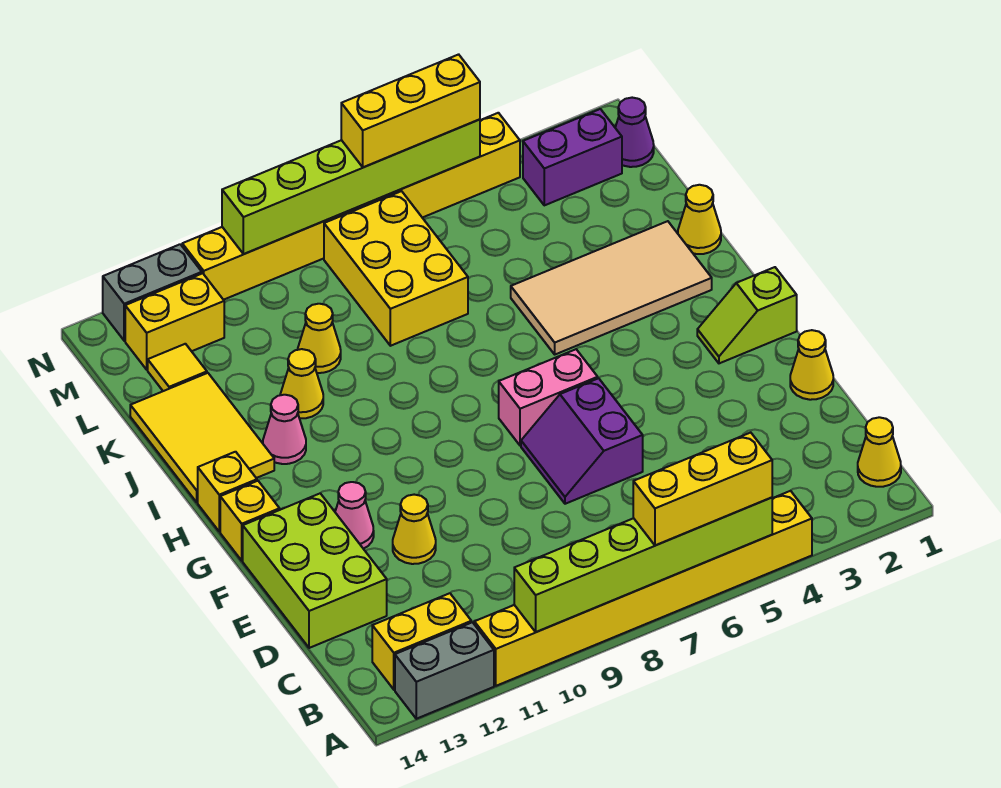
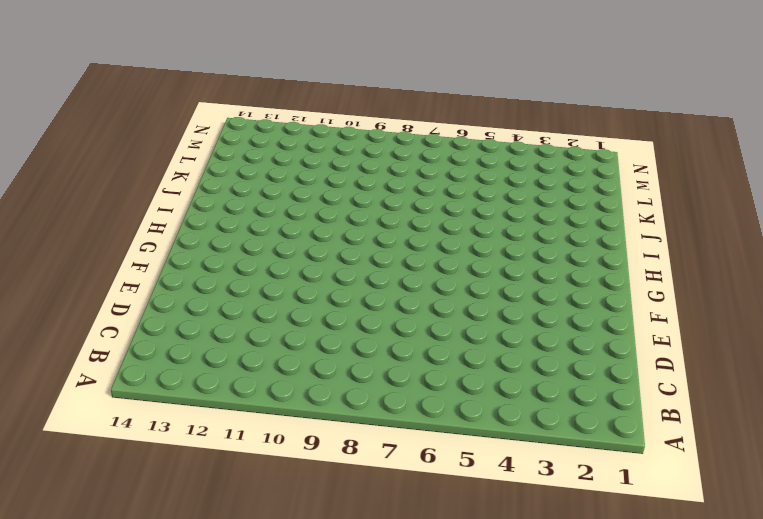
none -> yellow 1x8 brick [474,491,812,686]
none -> grey 1x2 brick [395,622,494,719]
none -> yellow 1x1 cone [858,417,901,487]
none -> yellow 1x2 brick [372,593,471,690]

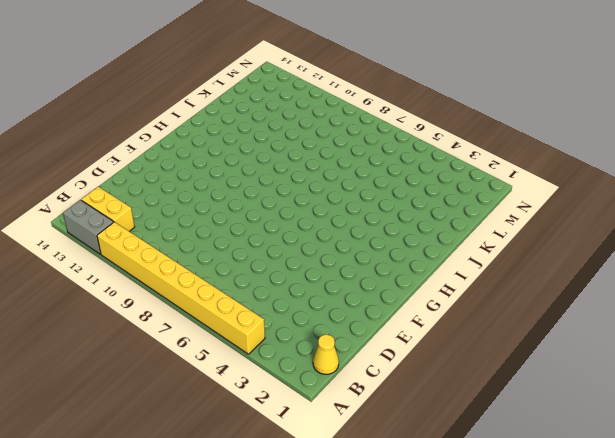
none -> lime 2x3 brick [243,493,387,648]
none -> yellow 1x1 cone [790,330,833,400]
none -> purple 2x2 slope [521,378,643,504]
none -> yellow 1x1 cone [393,495,436,564]

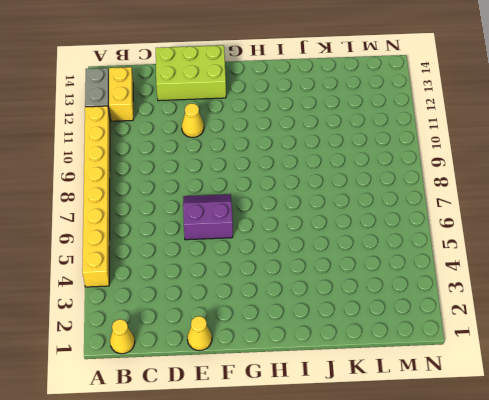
none -> pink 1x1 cone [335,482,374,549]
none -> lime 1x2 slope [697,267,797,363]
none -> pink 1x2 brick [499,349,598,446]
none -> yellow 1x1 brick [220,481,280,561]

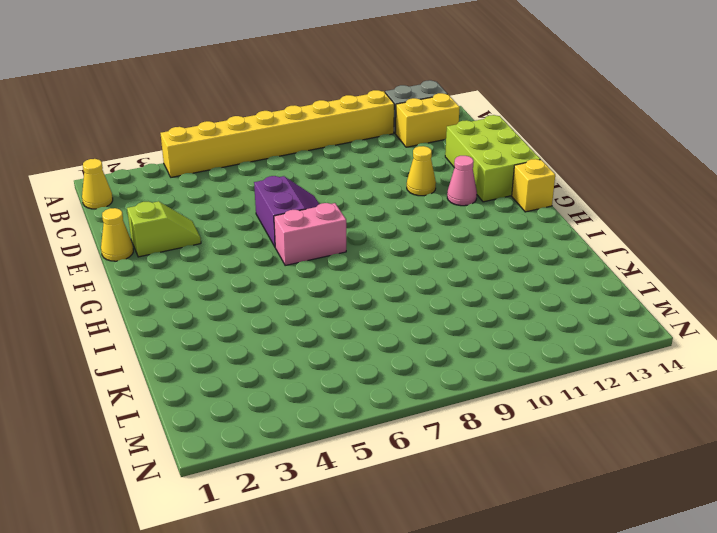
lime 1x2 slope [127,201,201,257] -> lime 1x2 slope moved to [697,267,797,363]
none -> yellow 1x1 brick [198,452,257,532]
none -> tan 2x4 tile [511,221,712,354]
none -> pink 1x1 cone [263,395,306,464]
none -> yellow 2x3 tile [130,373,274,502]

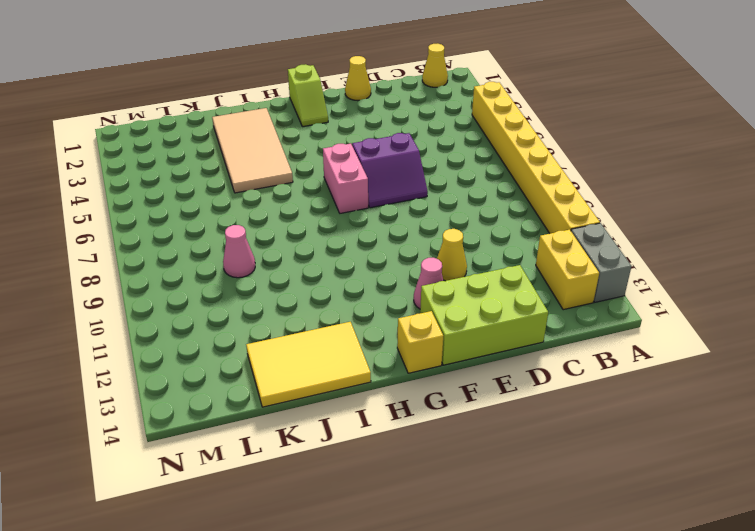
pink 1x1 cone [223,225,255,278] -> pink 1x1 cone moved to [263,395,306,464]
none -> yellow 1x1 brick [198,452,257,532]
none -> yellow 1x1 cone [678,185,721,254]
none -> yellow 1x1 cone [280,349,323,418]
none -> yellow 2x3 brick [324,191,468,346]

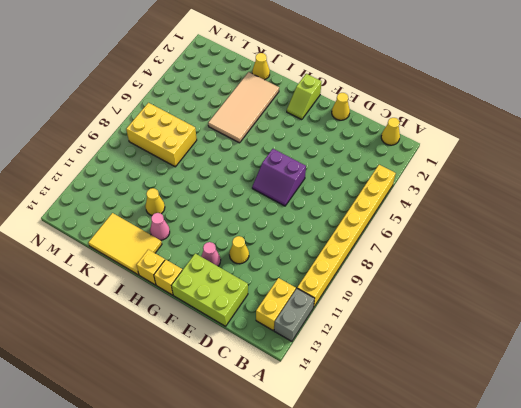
none -> pink 1x2 brick [499,349,598,446]
none -> yellow 1x1 cone [298,304,341,373]
none -> yellow 1x1 tile [148,344,207,391]
none -> purple 1x1 cone [615,98,654,167]

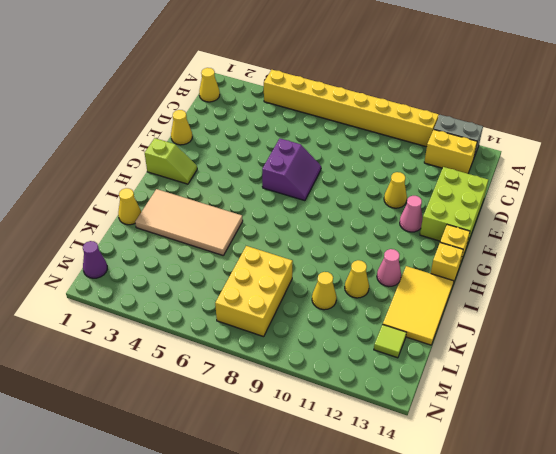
lime 1x1 tile [374,325,406,358] -> yellow 1x1 tile [148,344,207,391]
none -> pink 1x2 brick [499,349,598,446]
none -> purple 1x2 brick [523,109,622,205]
none -> yellow 1x2 brick [125,273,224,370]
none -> yellow 1x8 brick [182,113,520,300]

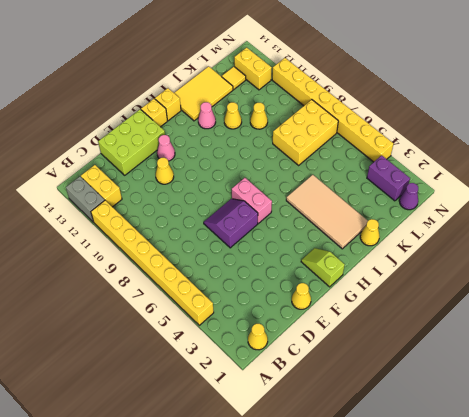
none -> grey 1x2 brick [103,244,202,341]
none -> lime 1x6 brick [514,498,772,632]
none -> lime 1x6 brick [222,119,480,254]
none -> yellow 1x3 brick [633,433,772,545]

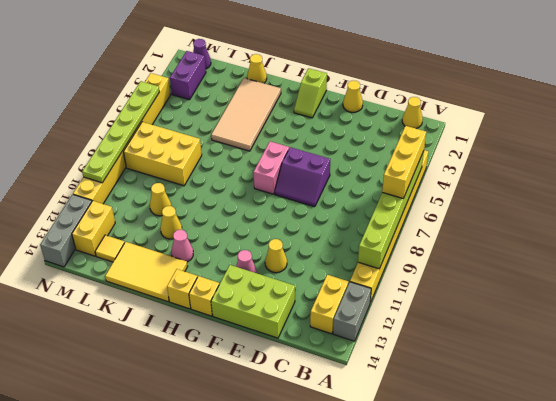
lime 1x6 plate [82,81,159,183] -> lime 1x6 brick [222,119,480,254]
grey 1x3 brick [40,194,92,267] -> grey 1x2 brick [103,244,202,341]
none -> yellow 1x3 brick [341,54,480,167]

